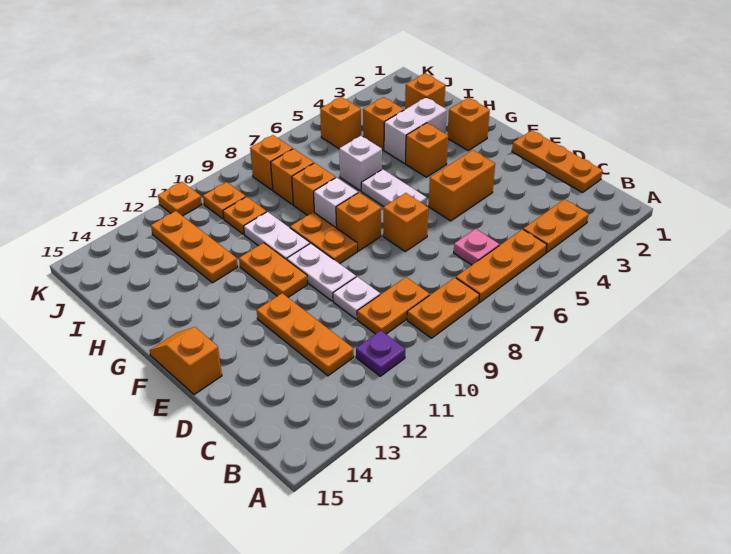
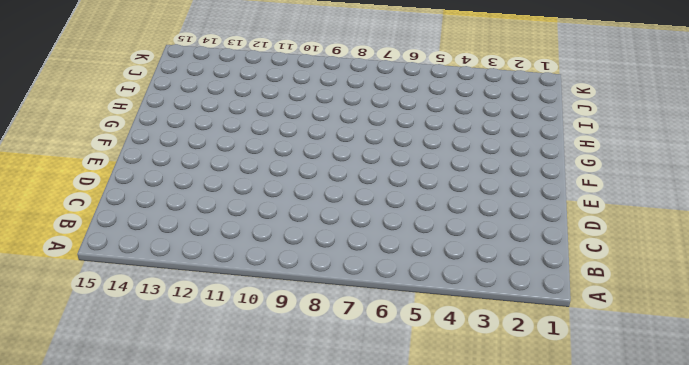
none -> orange 1x2 plate [523,199,589,253]
none -> orange 1x3 plate [456,229,547,302]
none -> orange 1x2 plate [407,278,479,338]
none -> purple 1x1 plate [356,331,405,376]

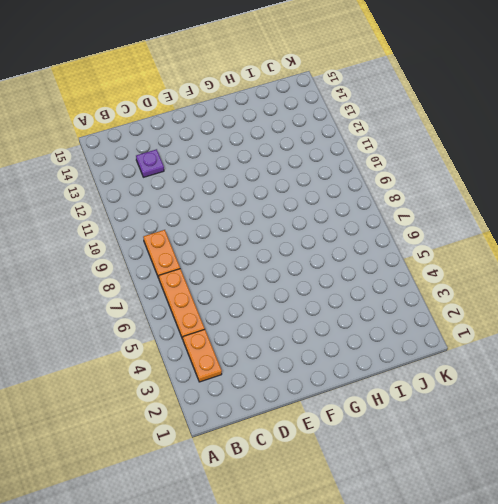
purple 1x1 plate [136,149,164,177] -> purple 1x1 plate moved to [356,331,405,376]
none -> orange 1x3 plate [512,130,603,193]
none -> pink 1x1 plate [454,229,499,265]
none -> orange 1x2 plate [357,277,430,334]
none -> orange 1x3 plate [257,293,354,376]

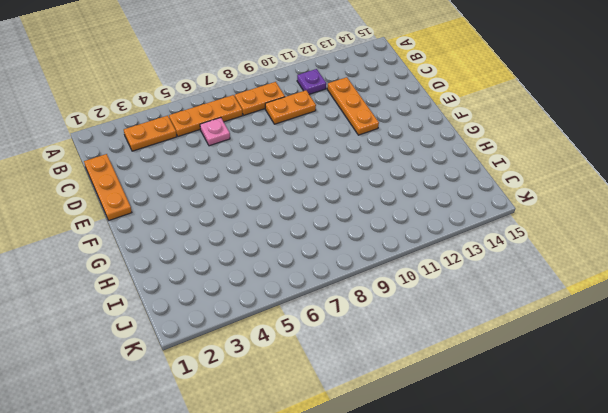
none -> white 1x1 plate [333,277,380,319]
none -> orange 1x2 brick [429,150,495,221]
none -> orange 1x1 brick [383,193,429,251]
none -> white 1x2 plate [287,243,356,301]

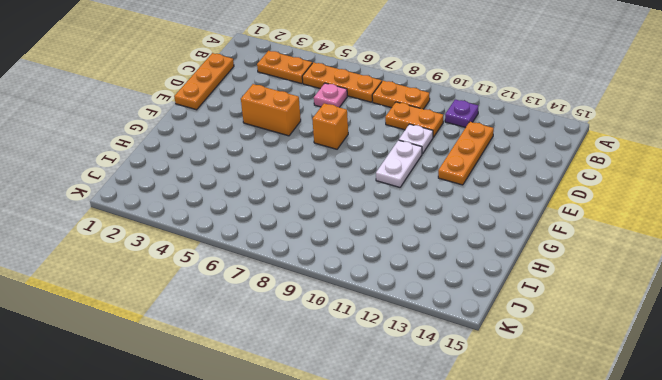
none -> orange 1x2 slope [149,327,222,395]
none -> white 1x2 plate [361,169,427,206]
none -> orange 1x1 brick [336,193,381,251]
none -> orange 1x2 plate [290,212,357,264]

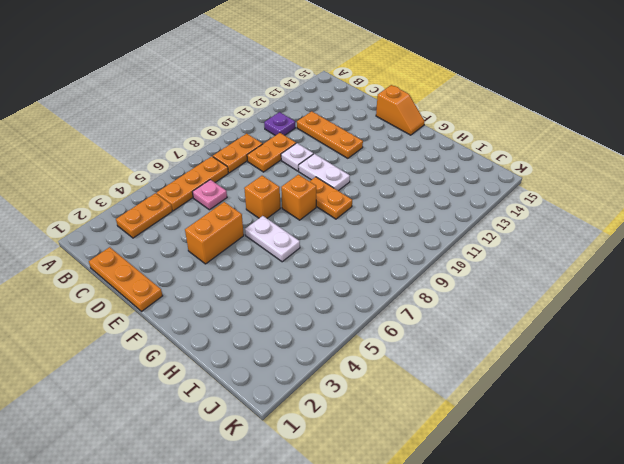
none -> orange 1x2 plate [239,243,308,297]
none -> orange 1x1 brick [447,98,490,150]
none -> orange 1x1 brick [406,123,448,177]
none -> white 1x1 brick [314,178,358,228]

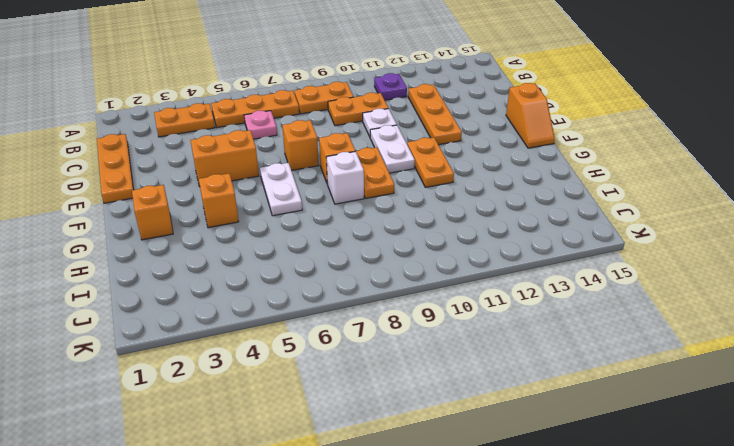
none -> white 1x2 plate [244,212,310,260]
none -> white 1x2 brick [384,98,447,163]
none -> white 1x1 brick [339,136,382,191]
none -> orange 1x1 brick [292,163,336,216]

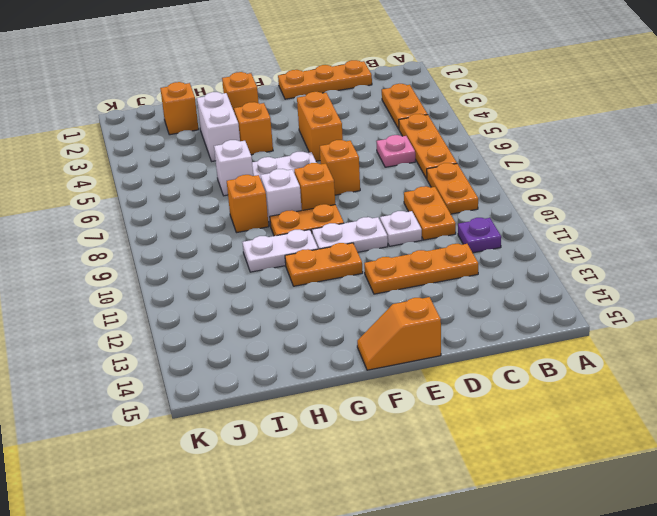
none -> orange 1x3 plate [151,211,238,283]
none -> orange 1x1 brick [363,97,404,150]
none -> orange 1x1 brick [271,149,314,205]
none -> orange 1x1 plate [223,197,267,234]

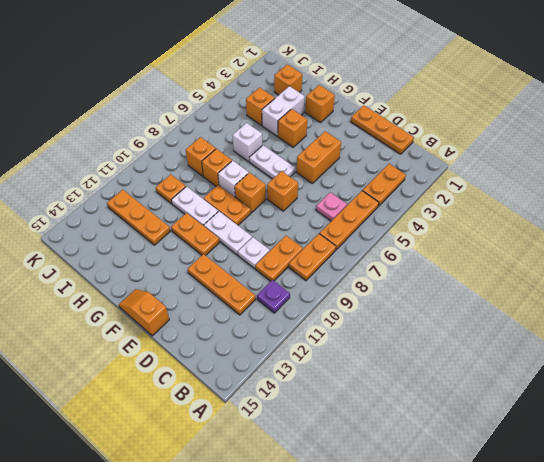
none -> orange 1x1 brick [320,97,361,149]
none -> orange 1x1 brick [250,135,293,190]
none -> orange 1x1 plate [203,182,246,219]
none -> orange 1x1 plate [158,182,202,216]

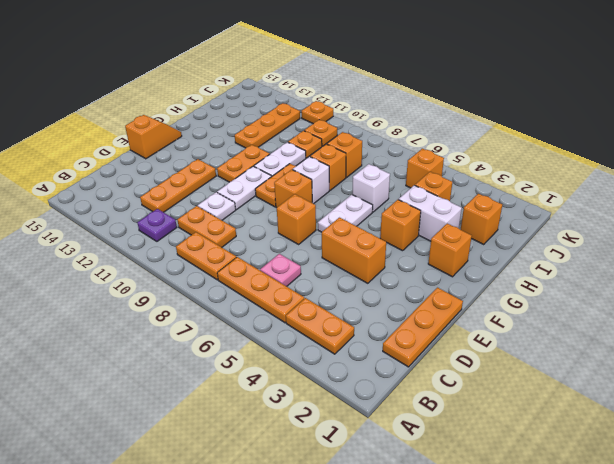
none -> orange 1x1 brick [250,135,293,190]

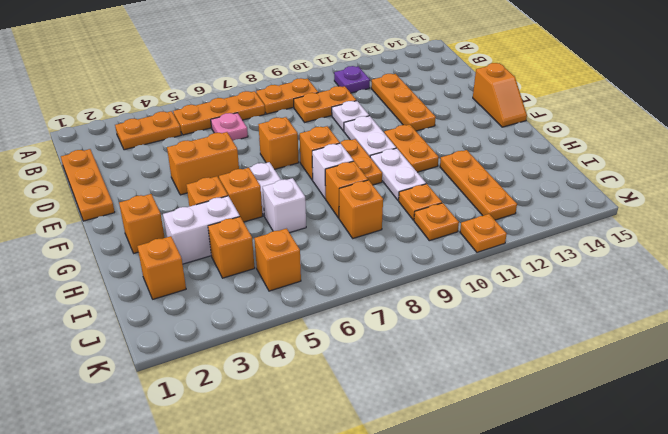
orange 1x1 brick [219,168,262,222] -> orange 1x1 brick moved to [250,135,293,190]

